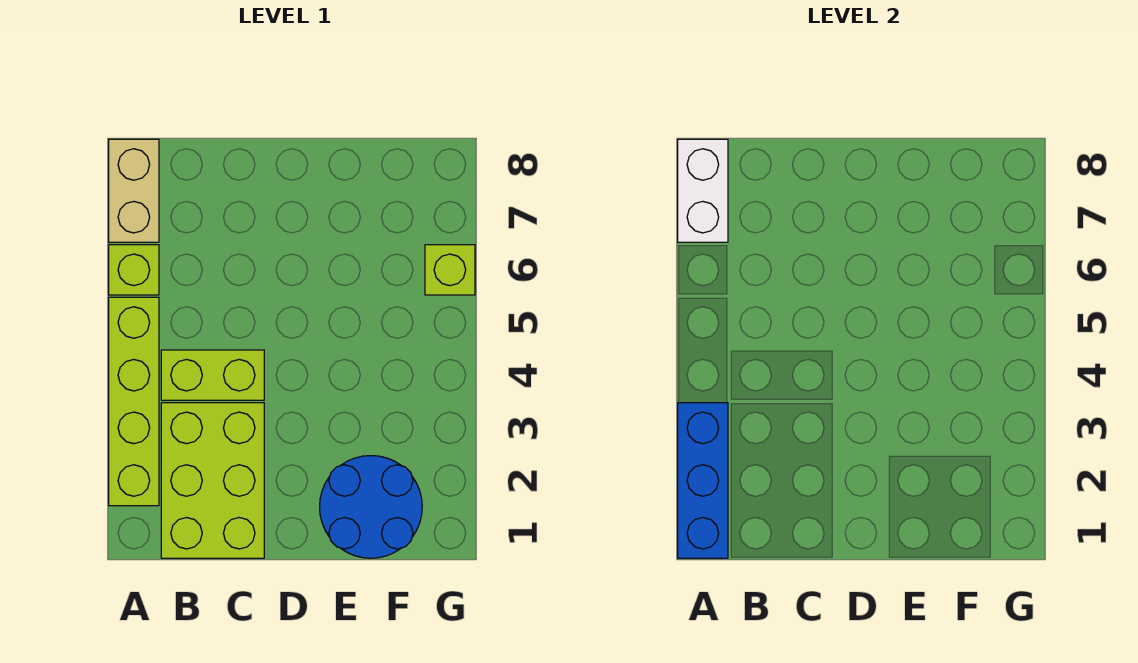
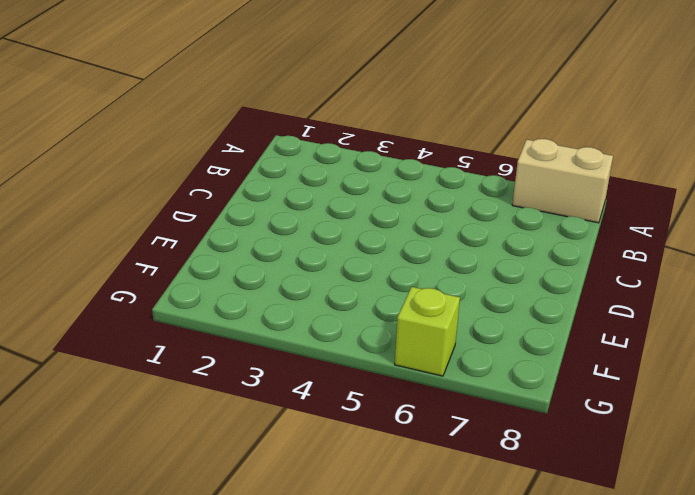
none -> lime 1x4 brick [109,297,159,506]
none -> lime 1x1 brick [109,245,159,295]

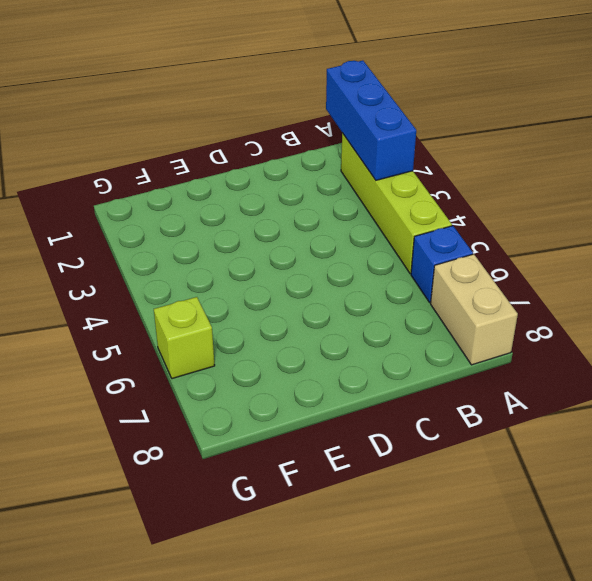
blue 1x1 brick [411,226,473,303] -> lime 1x1 brick [109,245,159,295]
none -> lime 2x3 brick [161,403,264,558]
none -> lime 1x2 brick [161,350,264,400]

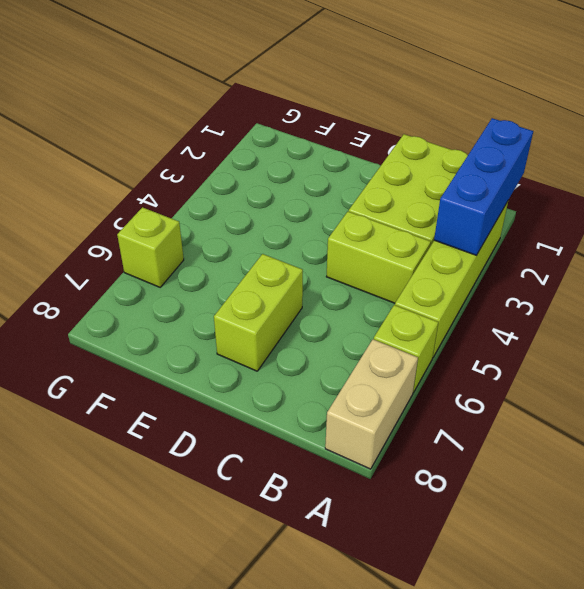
lime 1x2 brick [214,254,303,371] -> none
none -> blue 2x2 round brick [320,456,422,558]
none -> white 1x2 brick [678,139,728,242]

